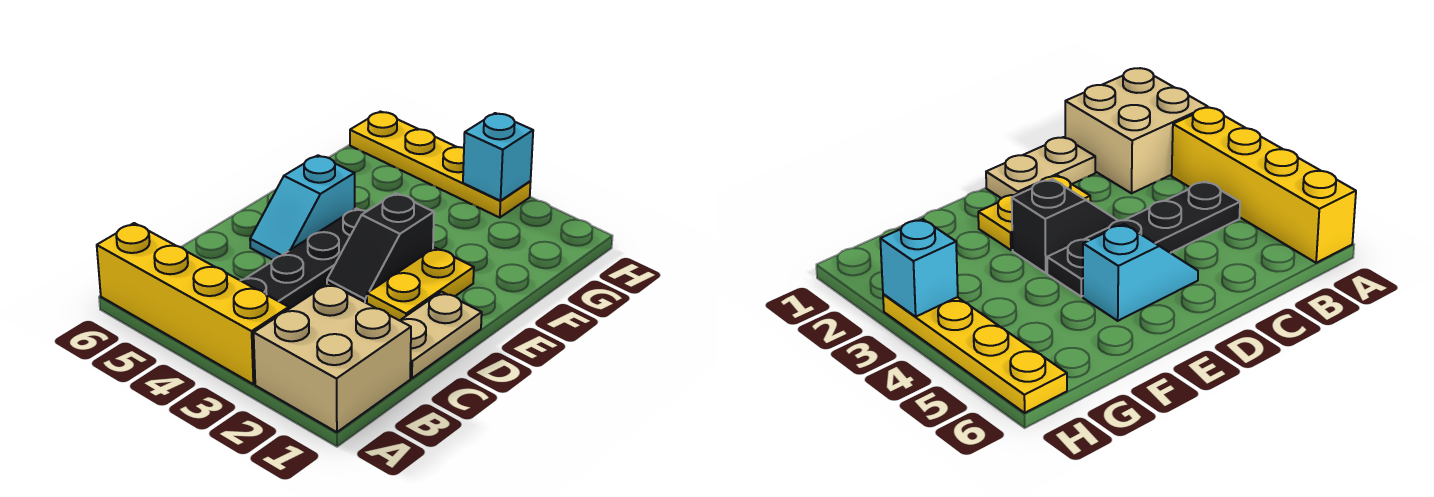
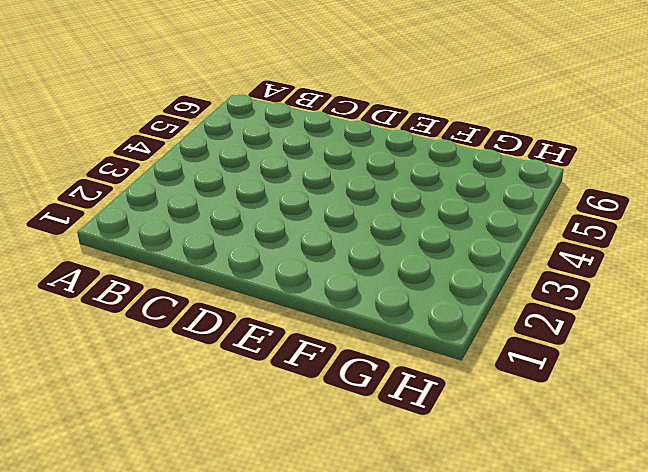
none -> tan 2x2 brick [254,283,411,432]
none -> yellow 1x4 brick [97,223,289,384]

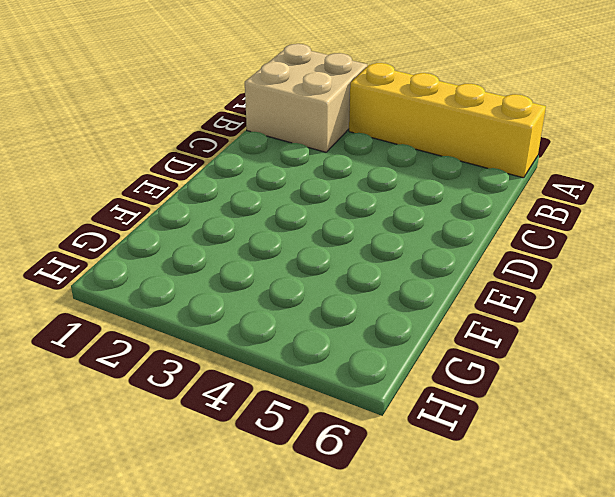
none -> black 1x4 plate [241,208,367,309]
none -> tan 1x2 plate [400,292,482,378]

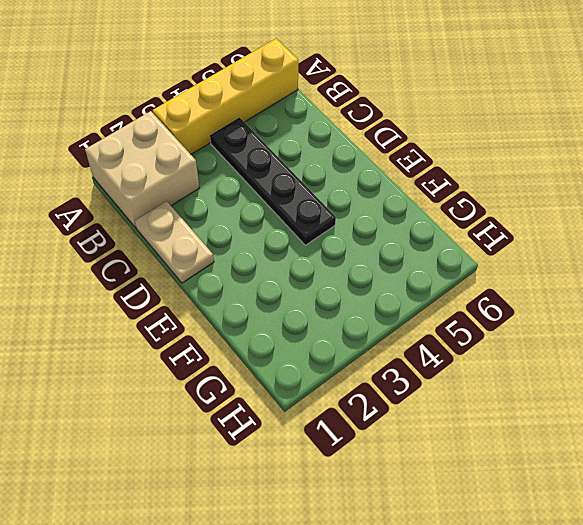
none -> yellow 1x2 plate [367,248,474,321]
none -> black 1x2 slope [327,193,434,303]

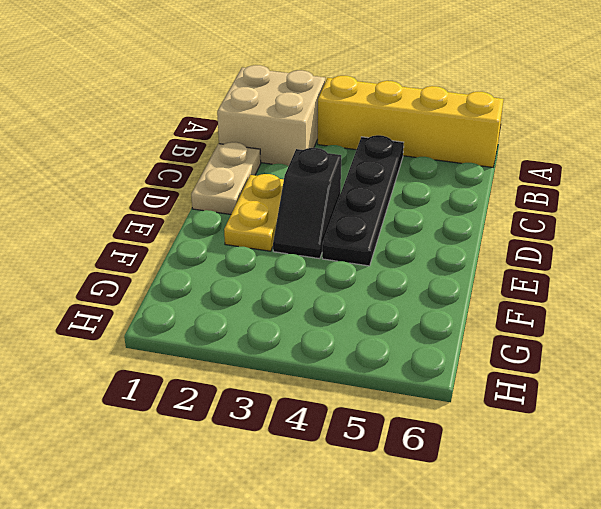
black 1x2 slope [273,148,341,259] -> black 1x2 slope turned to [327,193,434,303]
none -> cyan 1x2 slope [250,155,355,260]
none -> yellow 1x4 plate [350,112,531,217]

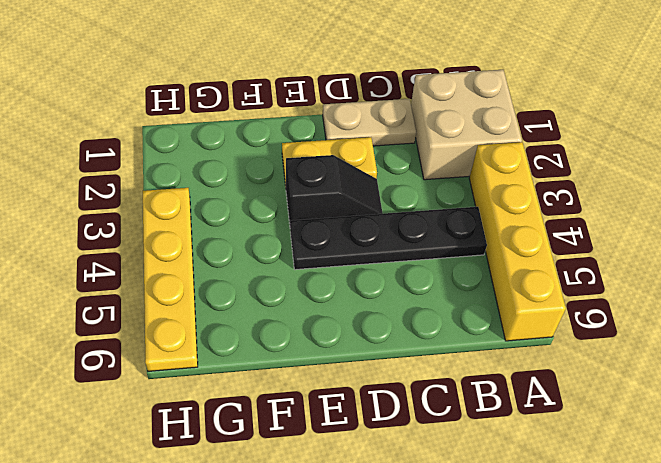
none -> cyan 1x2 slope [250,155,355,260]
none -> cyan 1x1 brick [463,113,533,201]

